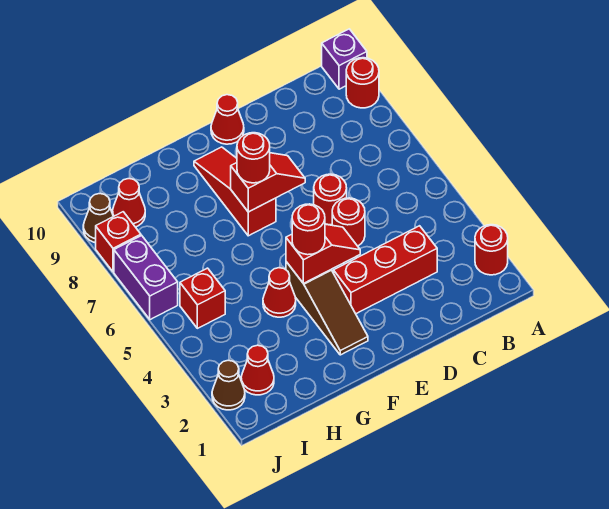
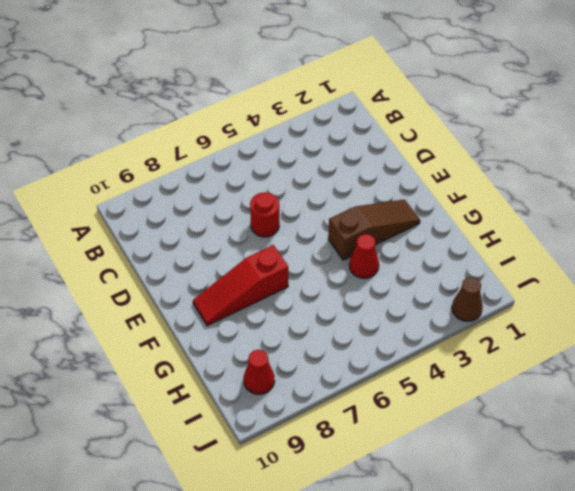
none -> red 1x1 round brick [475,225,508,275]
none -> red 1x1 round brick [346,58,379,108]
none -> purple 1x1 brick [322,29,367,89]

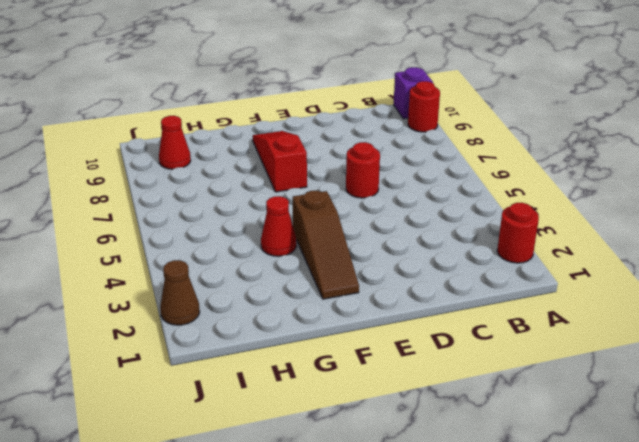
none -> red 1x3 brick [334,226,437,314]
none -> red 1x1 round brick [332,198,365,246]
none -> red 1x1 cone [211,95,244,144]

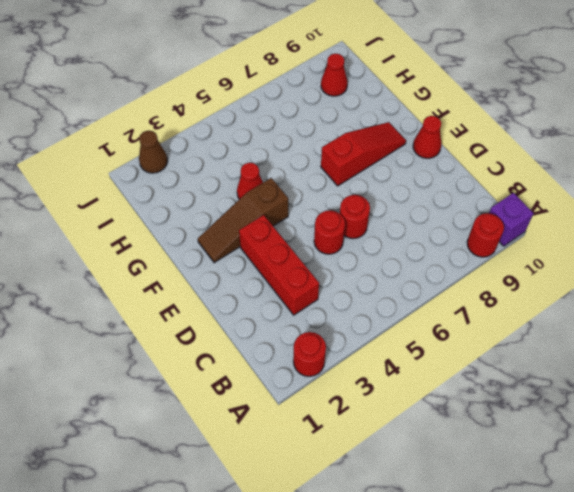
none -> red 1x1 cone [241,345,274,395]
none -> red 1x1 brick [180,268,225,328]
none -> purple 1x2 brick [114,235,178,320]

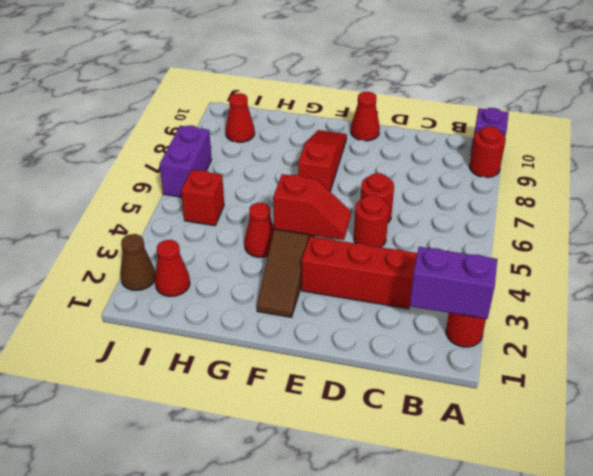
purple 1x2 brick [409,247,497,319] -> none
none -> red 1x1 brick [96,212,141,272]
none -> brown 1x1 cone [83,194,113,243]
none -> red 1x2 slope [231,153,305,212]

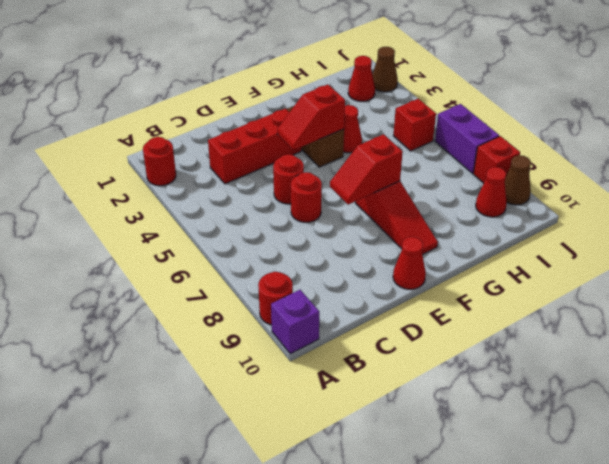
none -> red 1x1 round brick [292,204,325,255]
none -> red 1x1 round brick [237,133,270,183]

